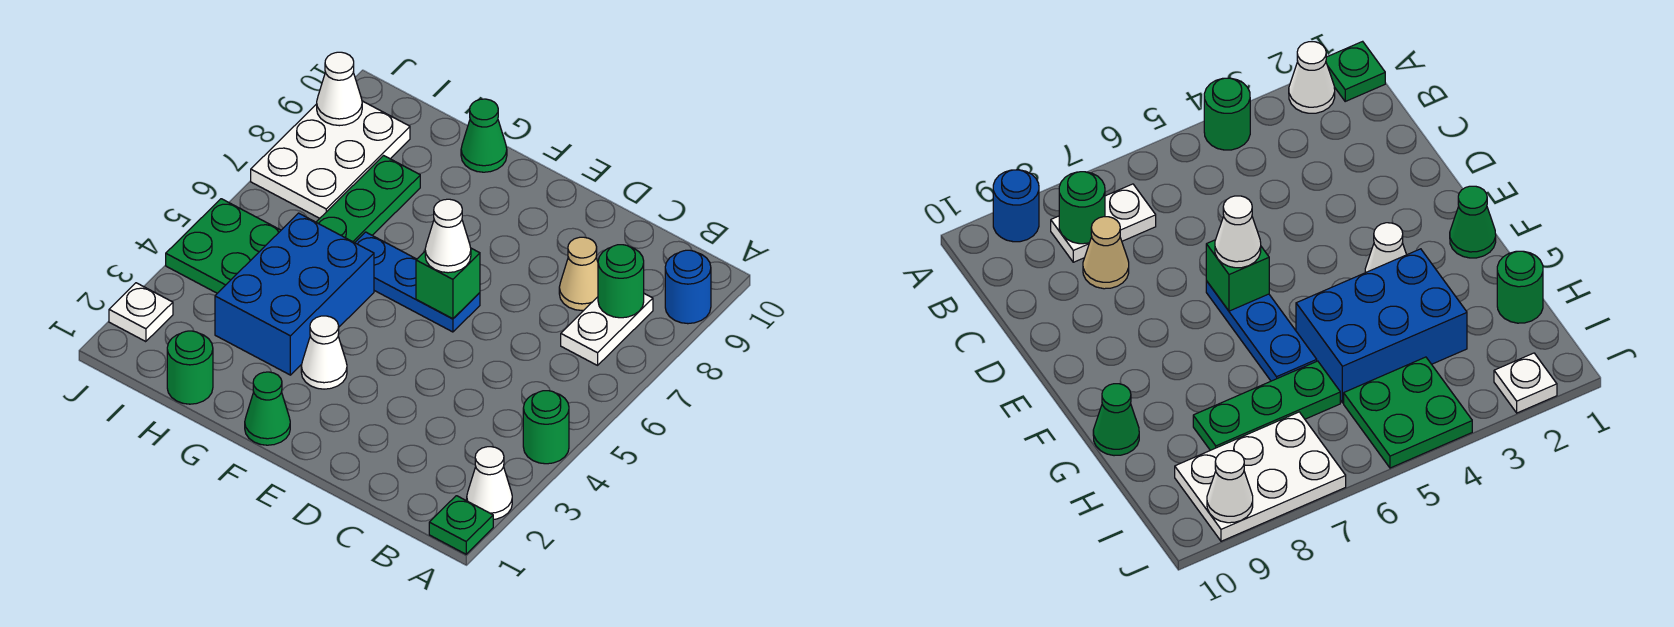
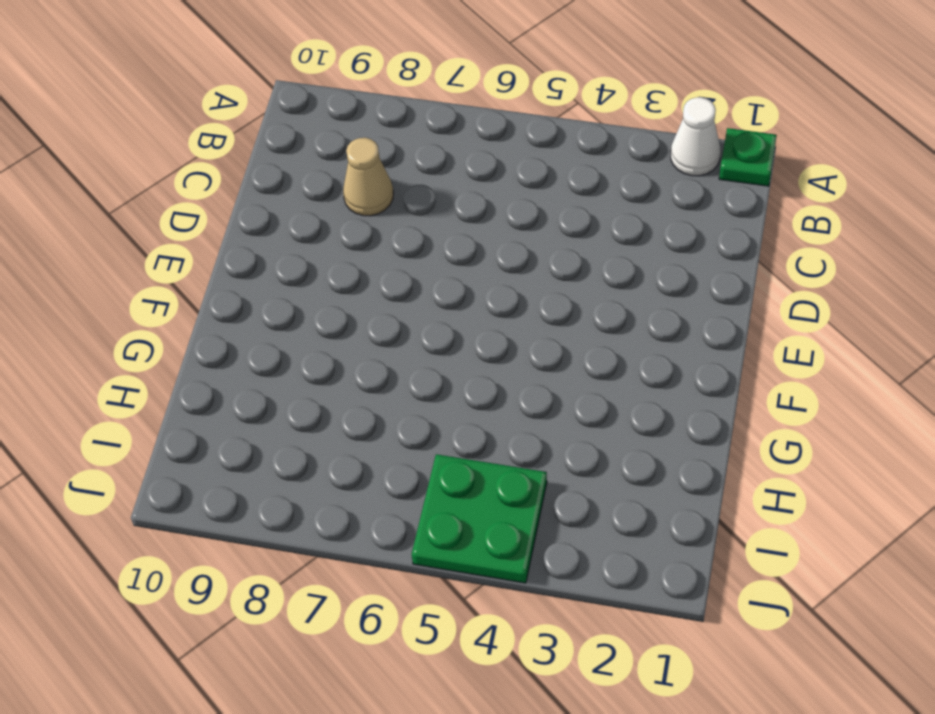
none -> green 1x1 round brick [523,391,569,464]
none -> blue 1x1 round brick [665,250,711,324]
none -> white 1x2 plate [561,294,653,365]

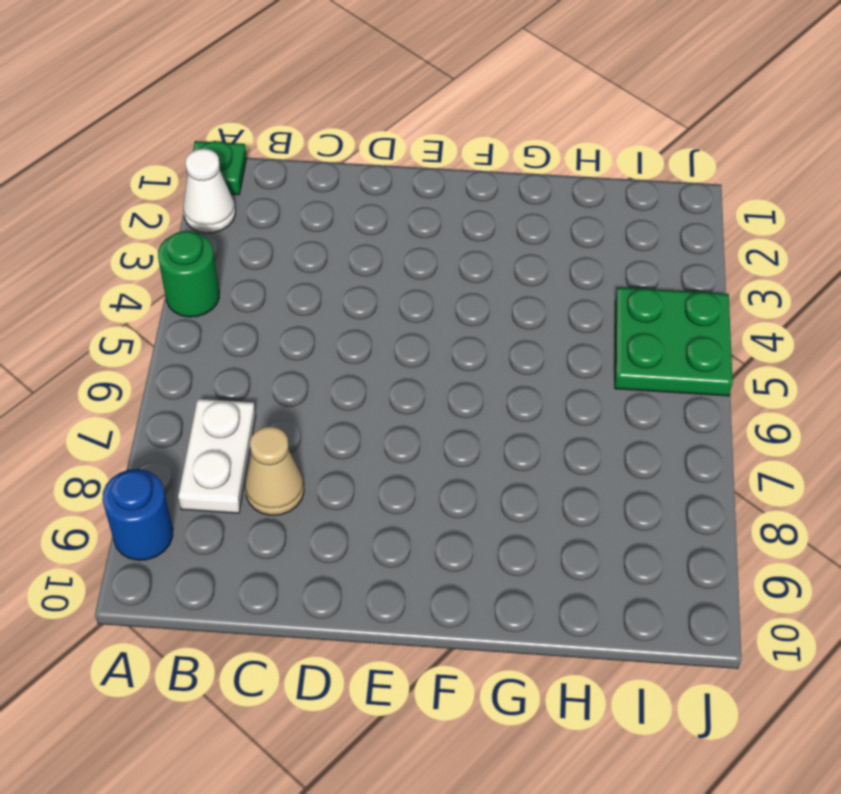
none -> blue 1x3 plate [355,232,480,332]
none -> green 1x1 cone [245,372,290,445]
none -> white 1x1 cone [301,316,347,389]

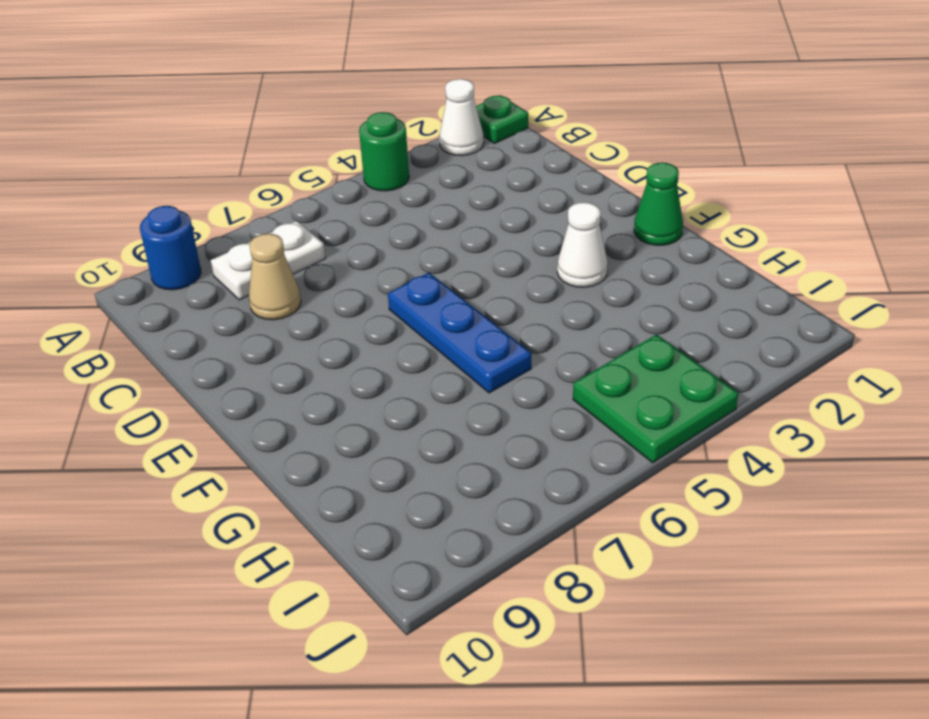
none -> blue 2x3 brick [215,213,374,375]
none -> green 1x1 cone [461,99,507,172]
none -> green 1x1 round brick [167,331,213,404]

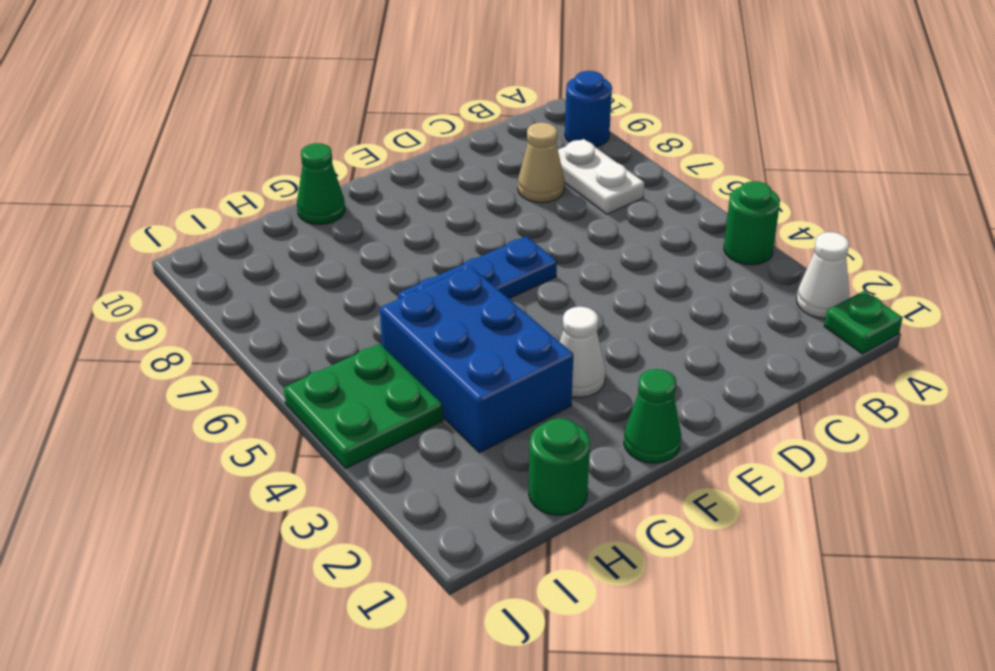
none -> green 1x3 plate [316,156,420,243]
none -> white 2x3 plate [251,101,410,218]
none -> white 1x1 plate [109,283,173,342]

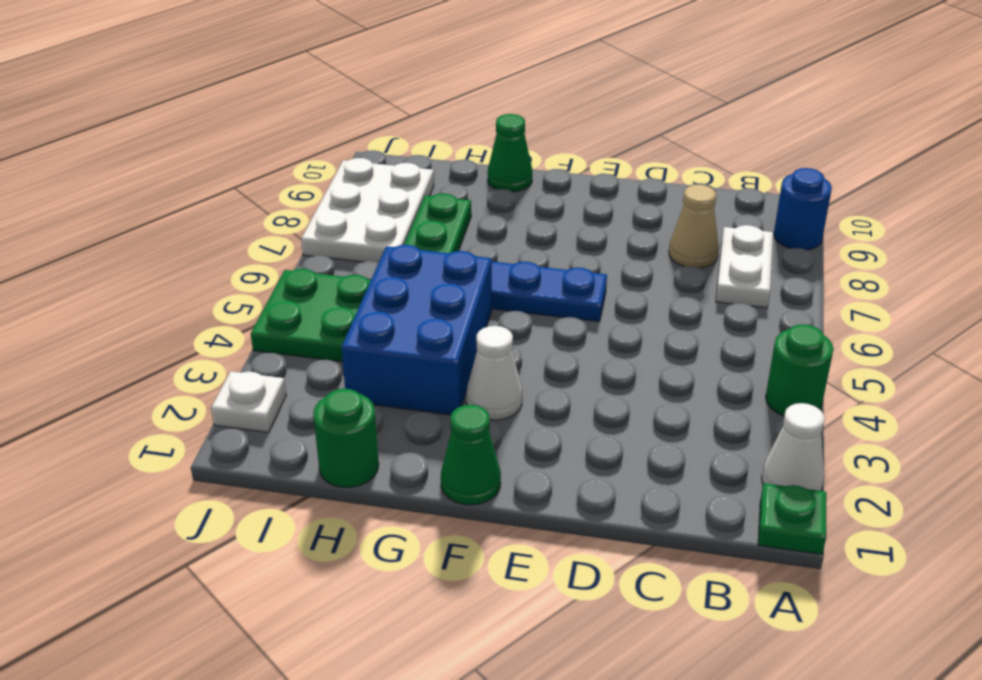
none -> green 1x1 round brick [598,245,644,318]
none -> green 1x1 brick [416,248,480,319]
none -> white 1x1 cone [317,52,362,126]

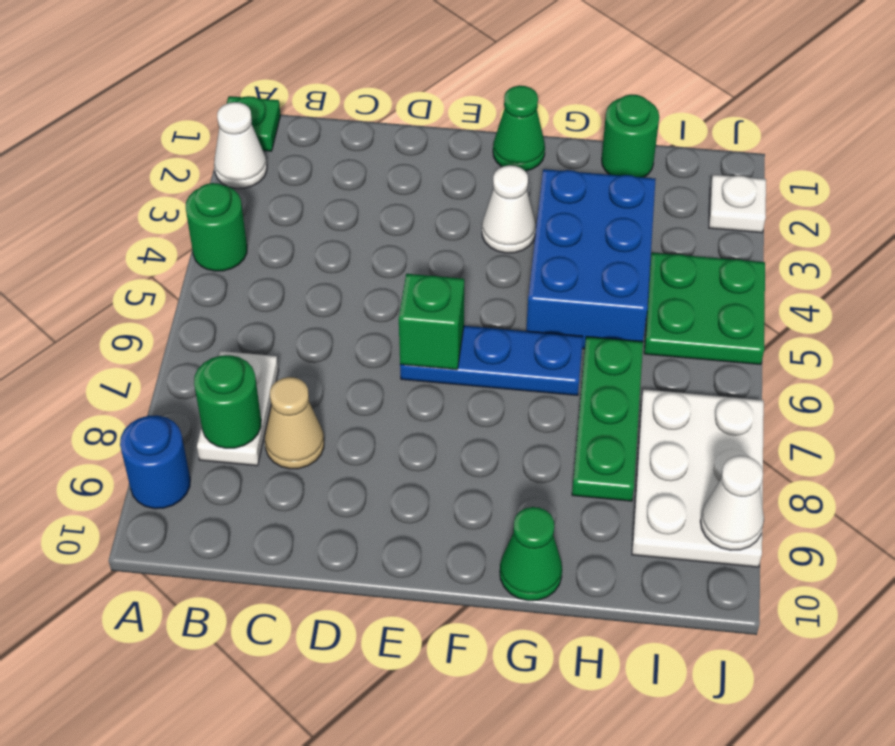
none -> white 1x1 cone [425,199,471,273]

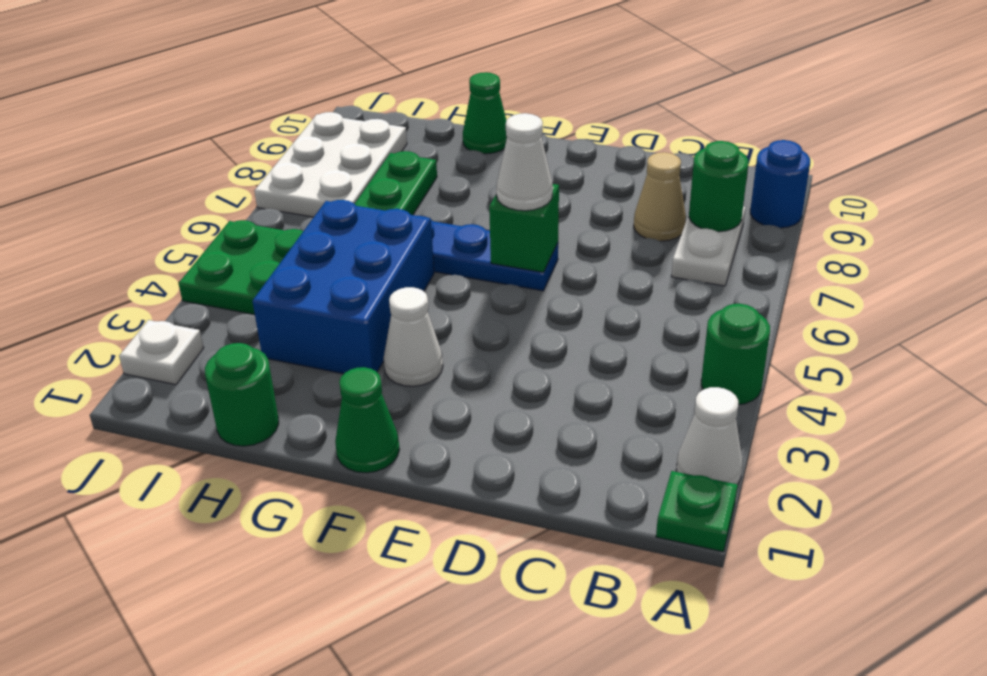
none -> white 1x1 cone [317,52,362,126]

